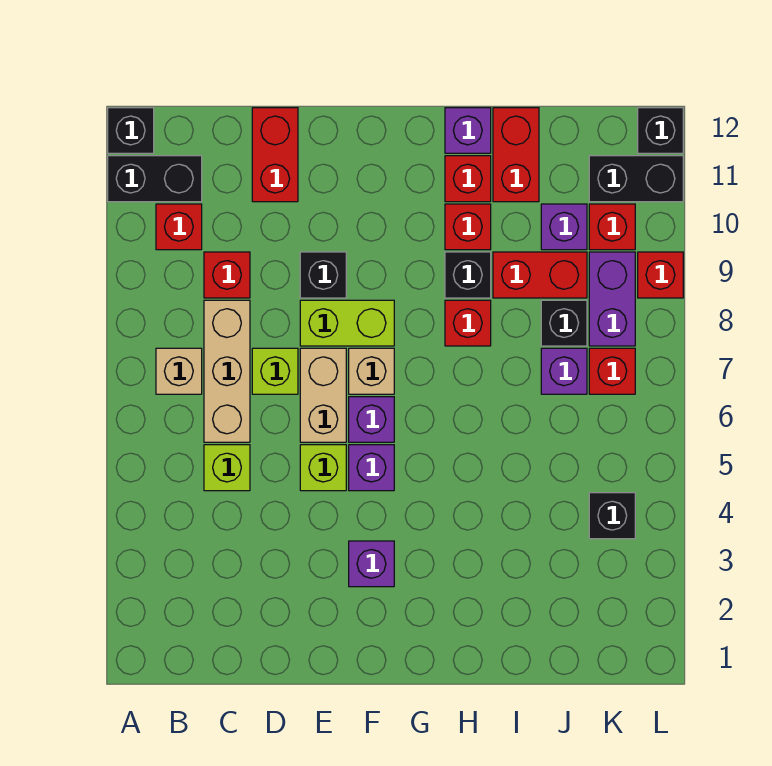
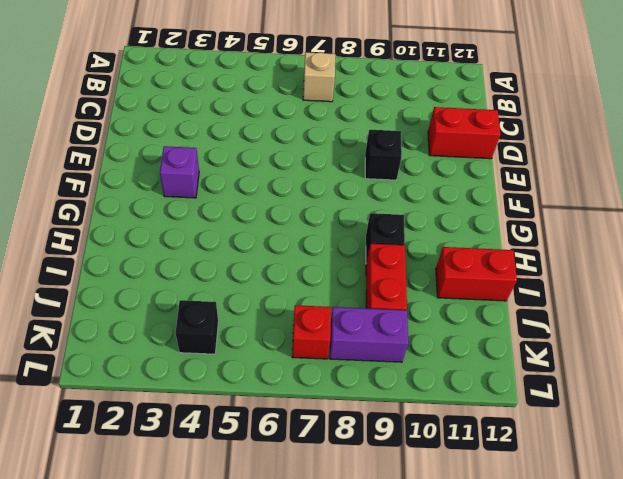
none -> black 1x2 brick [108,156,202,202]
none -> black 1x1 brick [108,108,154,153]
none -> red 1x1 brick [156,204,202,250]
none -> lime 1x1 brick [204,445,250,491]

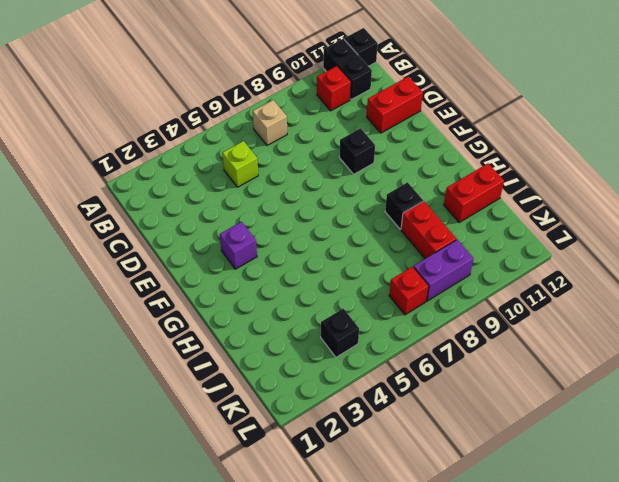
none -> tan 1x3 brick [204,300,250,442]
none -> red 1x1 brick [204,252,250,298]
none -> lime 1x1 brick [252,348,298,394]
none -> lime 1x1 brick [300,445,346,491]

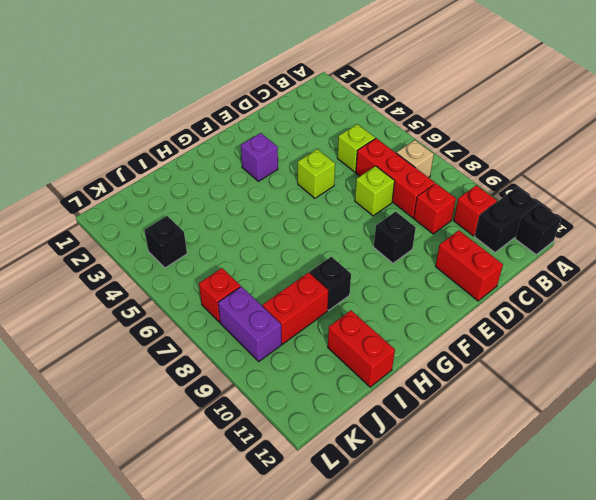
red 1x3 brick [356,138,435,218] -> tan 1x3 brick [204,300,250,442]
none -> tan 1x2 brick [300,348,346,442]
none -> lime 1x2 brick [300,300,394,346]
none -> purple 1x1 brick [349,445,394,491]
none -> purple 1x1 brick [349,397,394,442]

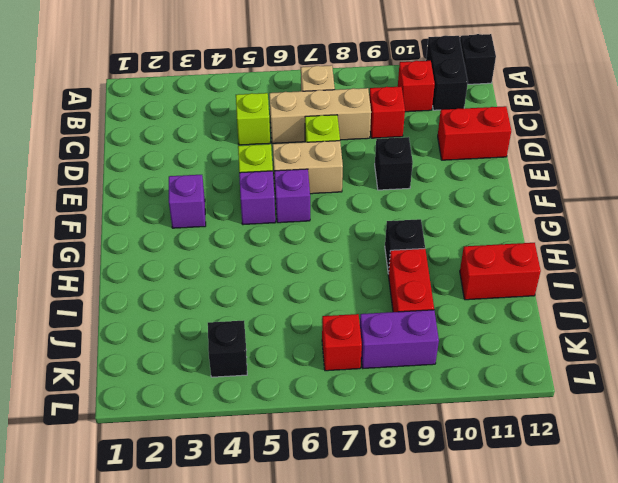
none -> lime 1x2 brick [300,300,394,346]
none -> tan 1x1 brick [349,348,394,394]
none -> red 1x1 brick [445,300,491,346]
none -> red 1x1 brick [445,204,491,250]

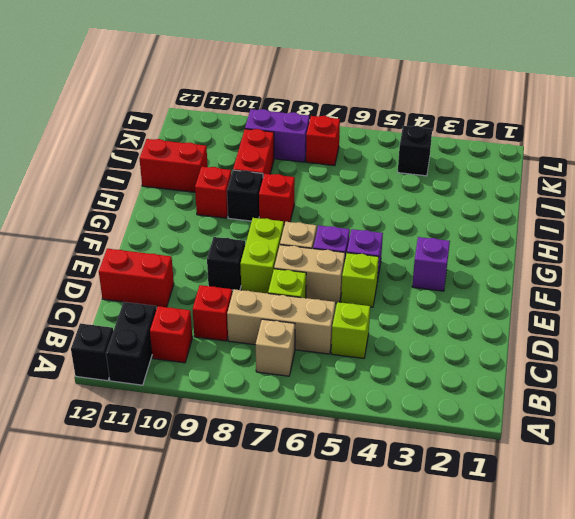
none -> red 1x1 brick [445,156,491,202]
none -> purple 1x1 brick [445,108,491,153]
none -> purple 1x1 brick [541,348,587,394]
none -> black 1x1 brick [541,300,587,346]

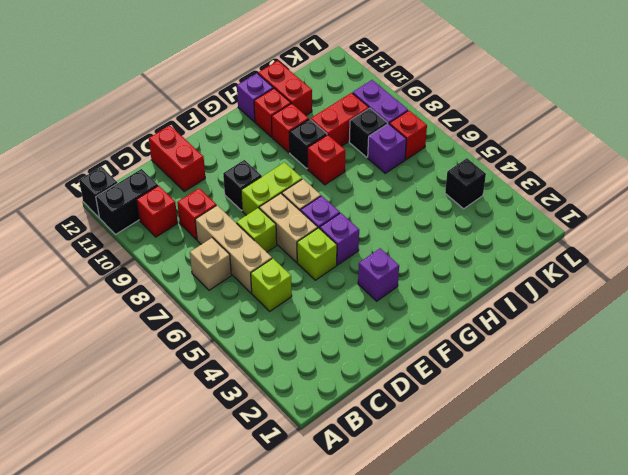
none -> purple 1x1 brick [541,204,587,250]
none -> red 1x1 brick [589,204,635,250]
none -> black 1x2 brick [589,156,683,202]
none -> red 1x1 brick [638,252,683,298]

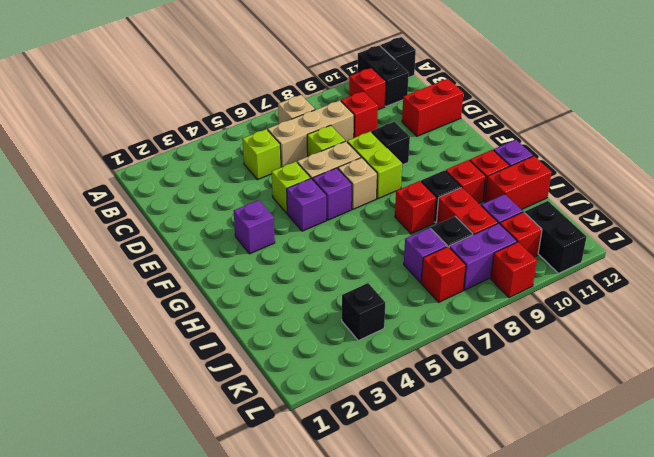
none -> black 1x1 brick [638,108,683,153]

